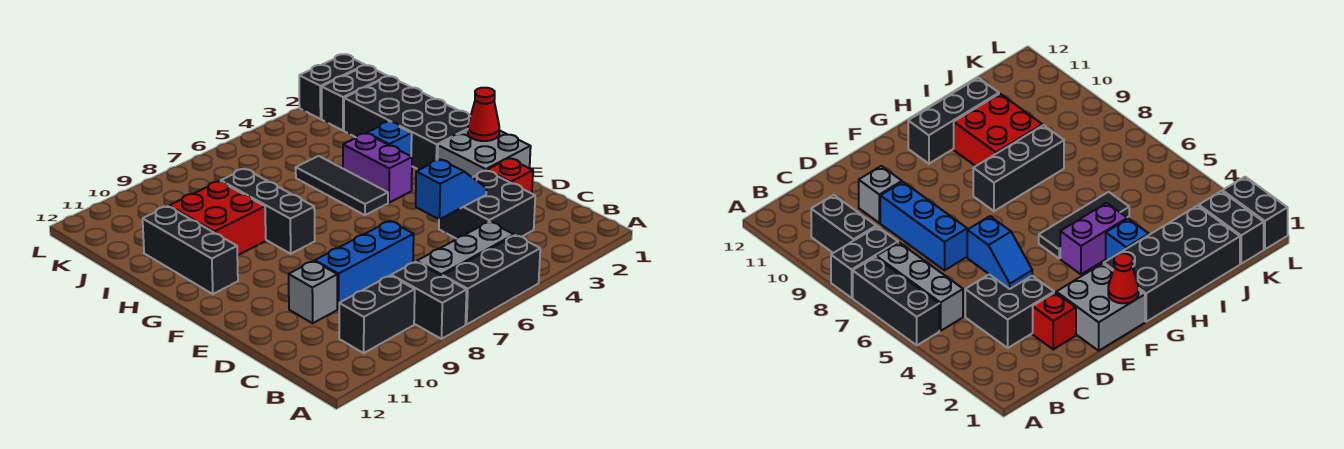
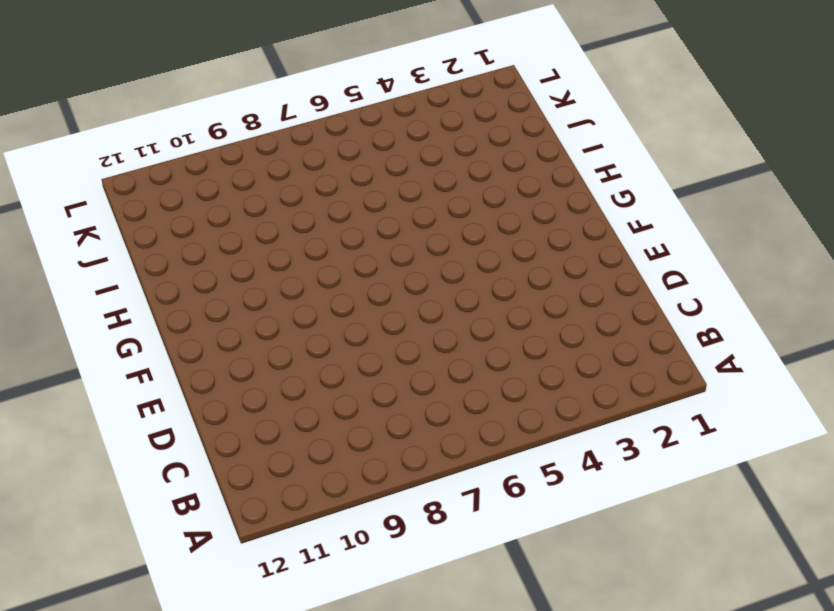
none -> black 1x3 brick [443,235,540,324]
none -> black 1x2 brick [391,262,467,339]
none -> grey 1x3 brick [417,222,514,276]

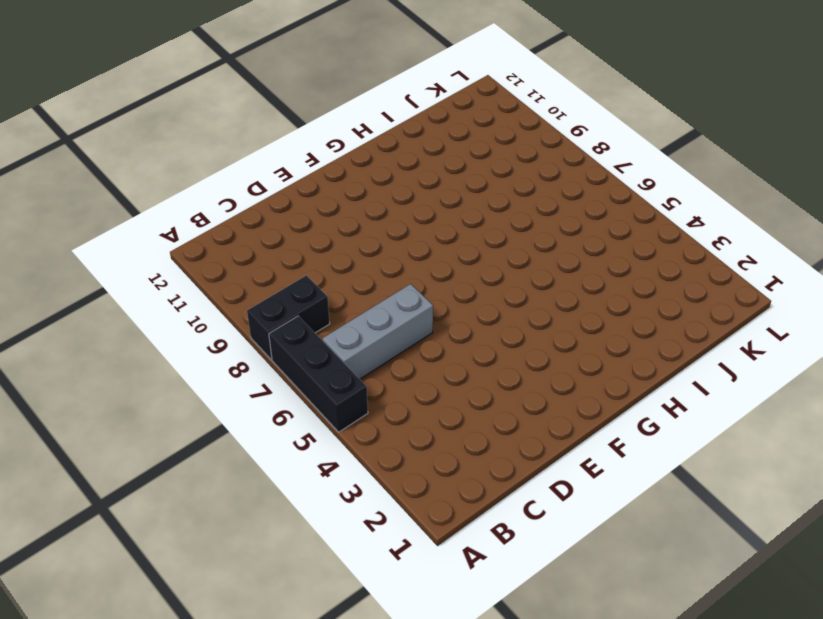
grey 1x3 brick [322,284,433,379] -> grey 1x3 brick turned to [417,222,514,276]
none -> black 1x2 brick [339,276,415,353]
none -> black 2x2 brick [439,171,535,239]
none -> red 1x1 brick [487,159,533,193]

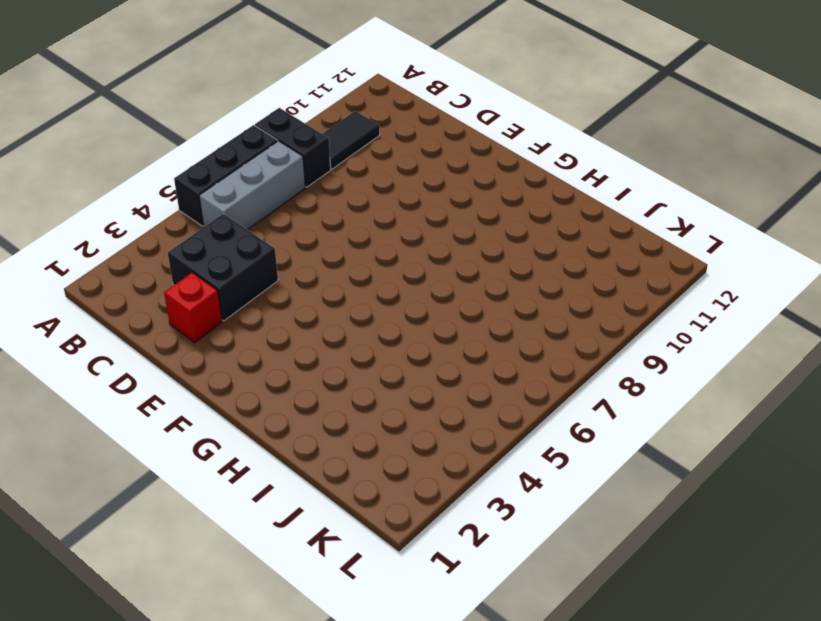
black 1x2 tile [322,111,380,169] -> black 1x2 brick [339,276,415,353]
none -> blue 1x3 brick [315,221,414,309]
none -> grey 1x1 brick [289,261,337,323]
none -> grey 2x2 brick [438,130,531,177]

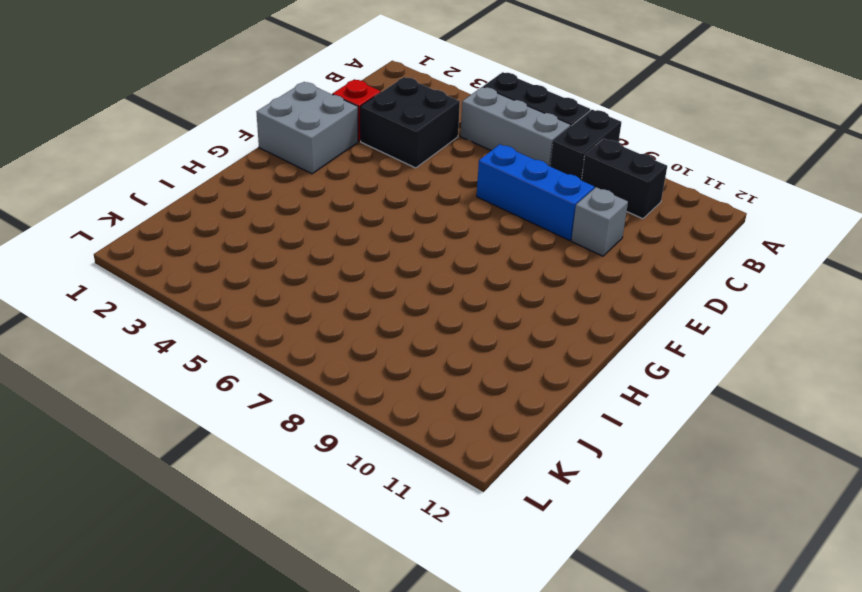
none -> black 2x4 brick [344,76,471,170]
none -> purple 1x2 brick [343,133,412,203]
none -> black 1x3 tile [296,156,388,215]

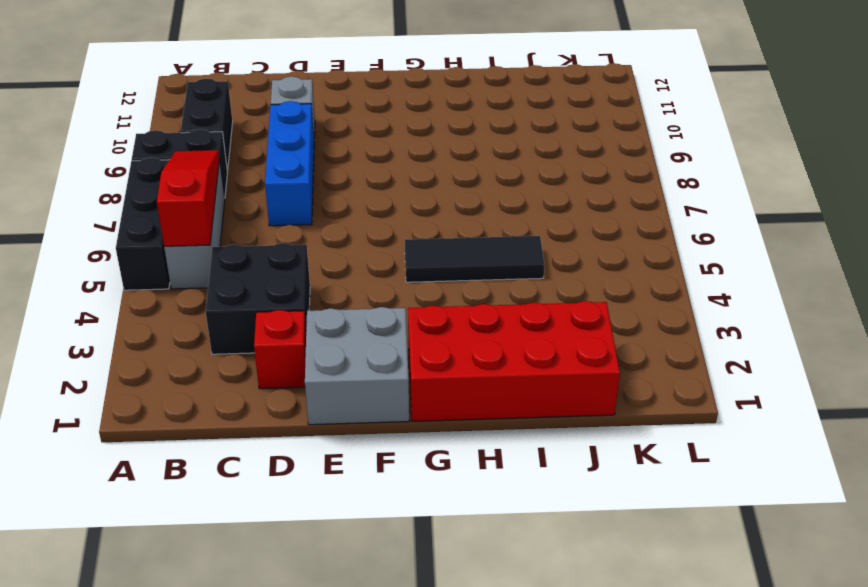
red 1x3 slope [157,150,220,246] -> none
red 2x4 brick [408,301,620,421] -> black 2x4 brick [344,76,471,170]
none -> purple 1x2 brick [343,133,412,203]
none -> black 1x3 brick [221,169,315,254]
none -> black 1x3 brick [143,206,238,294]

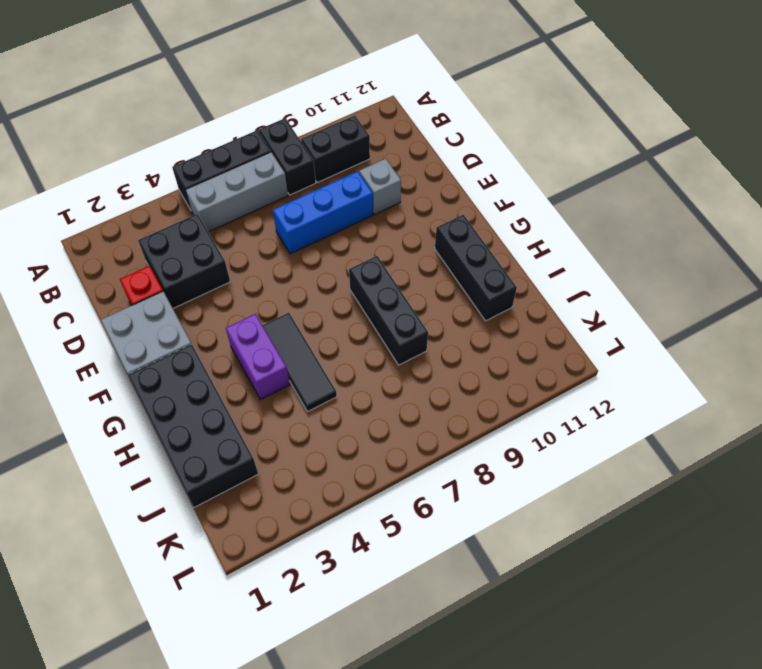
none -> blue 1x1 brick [367,122,412,156]
none -> red 2x2 brick [169,181,266,256]
none -> black 1x2 brick [322,65,387,130]

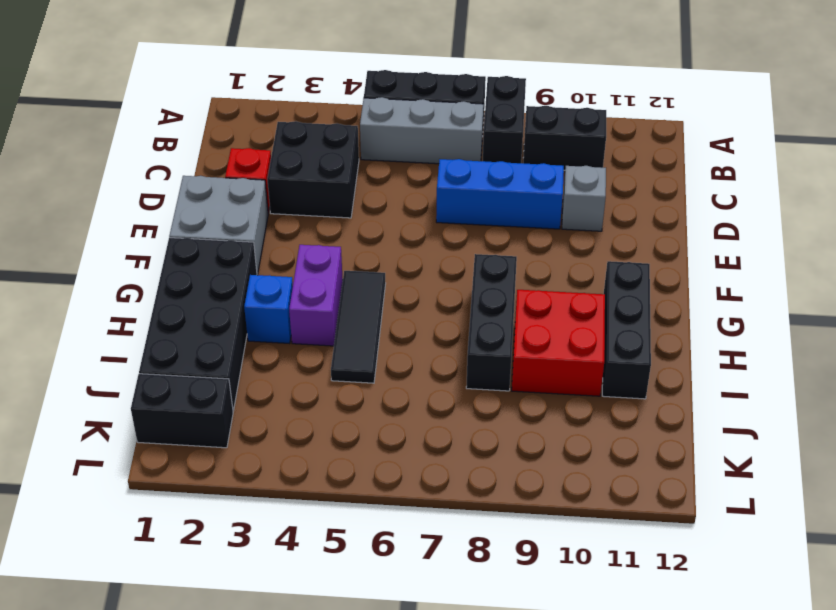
none -> black 1x2 brick [299,54,365,119]
none -> blue 1x2 slope [416,159,487,219]
none -> red 1x1 cone [468,88,499,141]

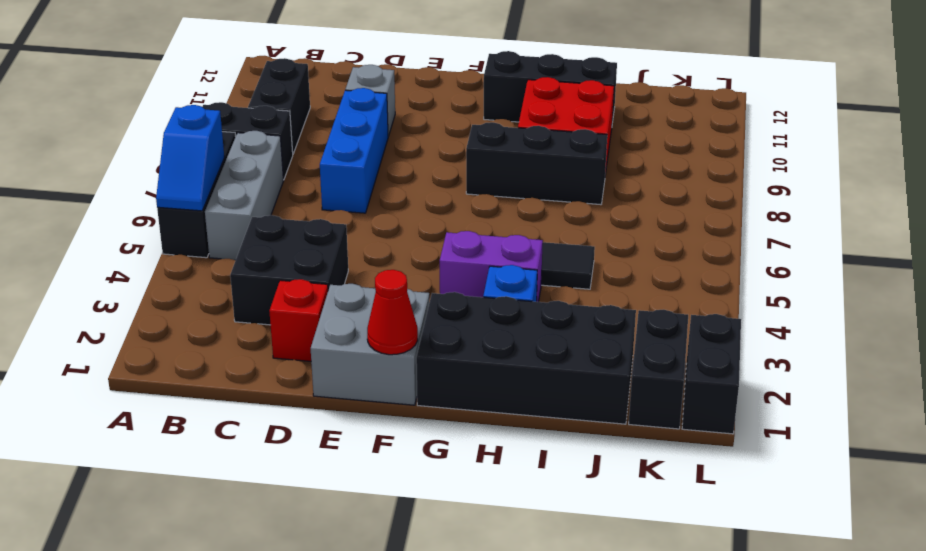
blue 1x2 slope [156,105,224,211] -> blue 1x2 slope moved to [416,159,487,219]

